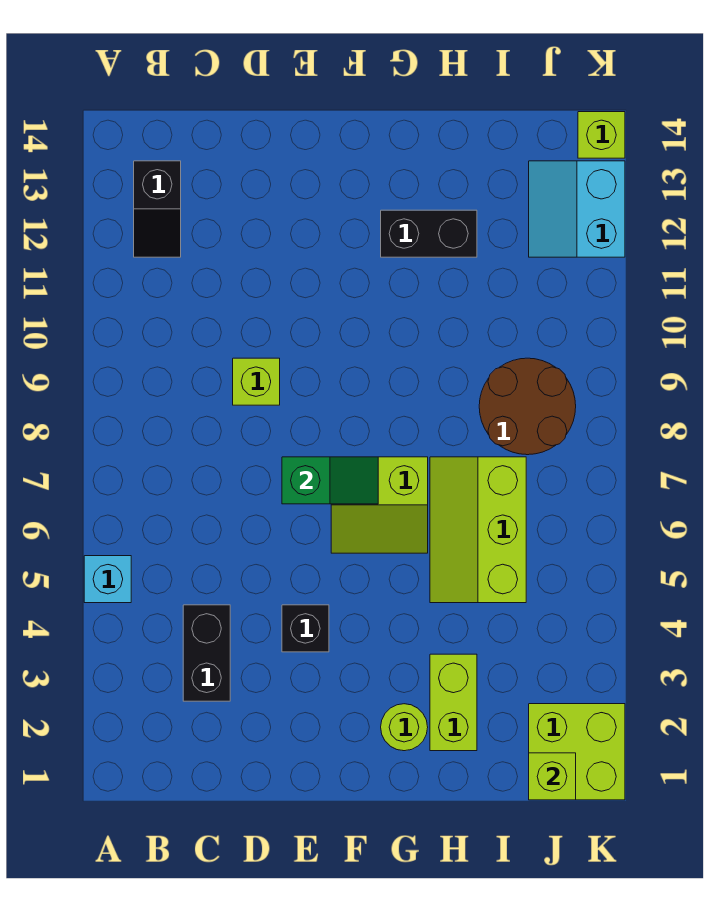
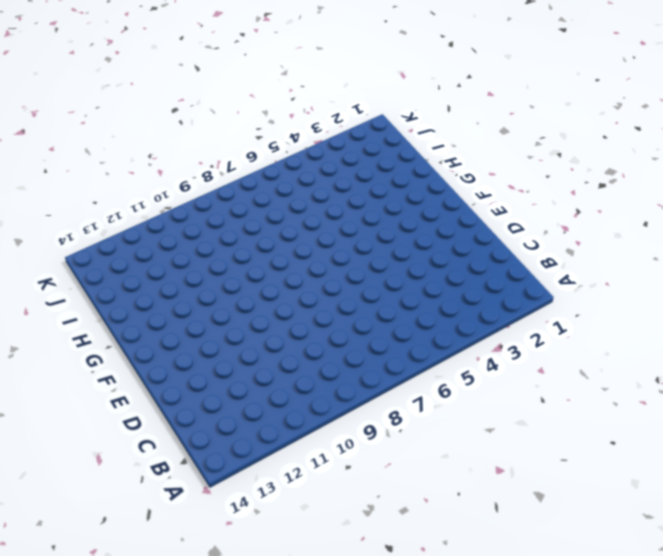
none -> cyan 1x1 brick [84,556,131,603]
none -> black 1x2 slope [134,161,181,257]
none -> black 1x2 brick [183,605,230,701]

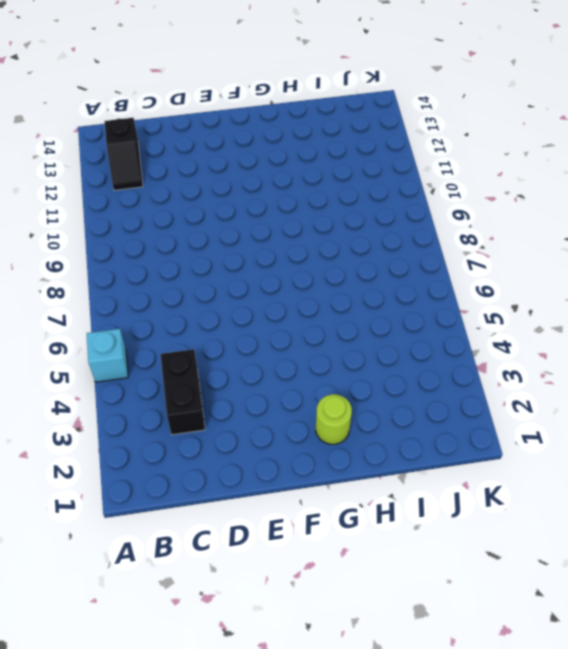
none -> lime 1x1 brick [233,358,280,405]
none -> black 1x1 brick [282,605,329,652]
none -> lime 2x2 slope [331,457,428,553]

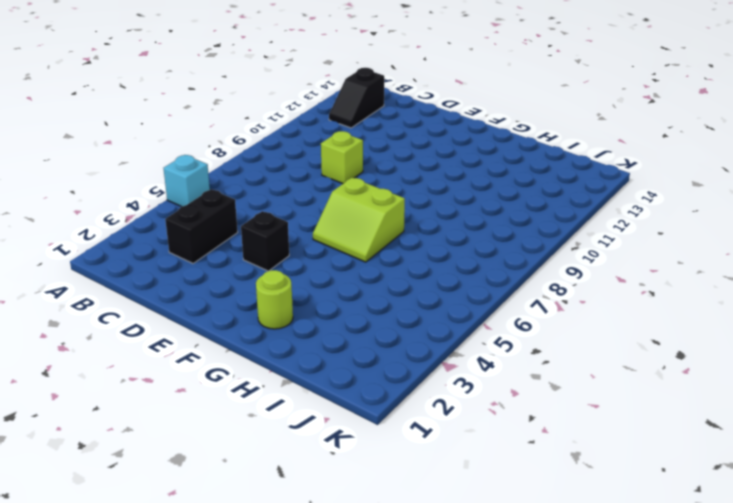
none -> black 1x2 brick [381,210,477,257]
none -> lime 1x2 brick [430,654,477,751]
none -> lime 2x3 slope [430,457,526,603]

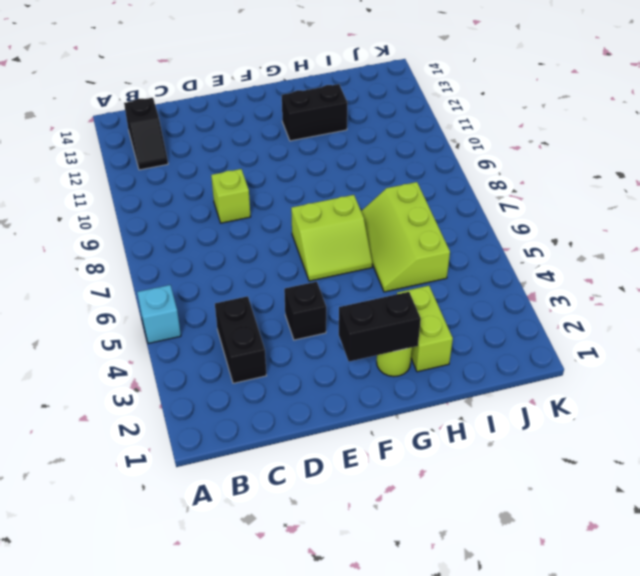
black 1x2 brick [339,292,421,362] -> none
none -> brown 2x2 round brick [479,358,576,455]
none -> lime 2x2 brick [529,704,625,800]
none -> cyan 2x2 slope [529,161,625,257]

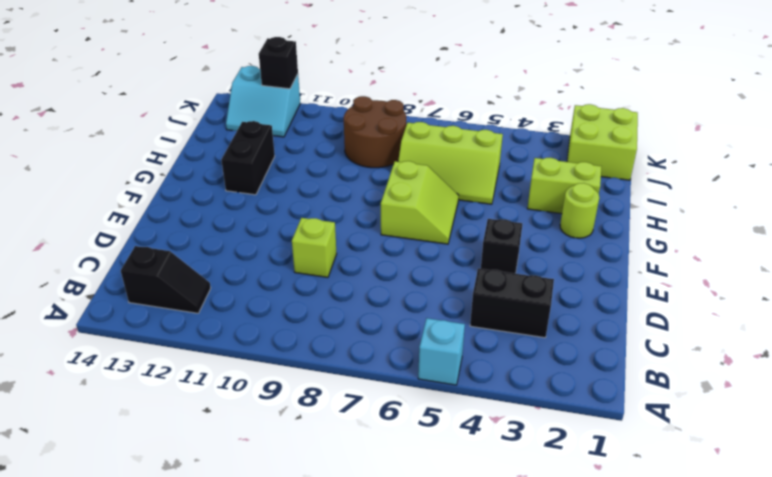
black 1x1 brick [259,37,298,89] -> none
none -> lime 1x1 brick [578,112,625,158]
none -> green 1x2 slope [282,457,378,504]
none -> lime 1x1 brick [529,753,576,800]

